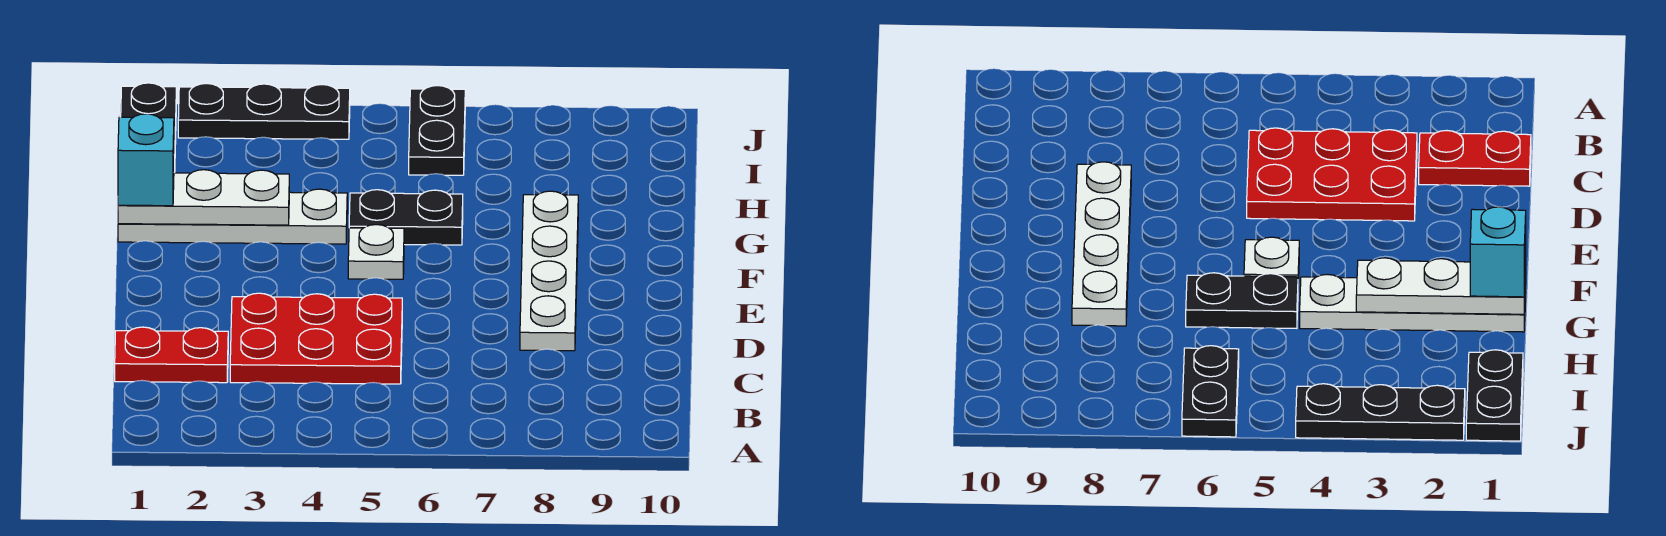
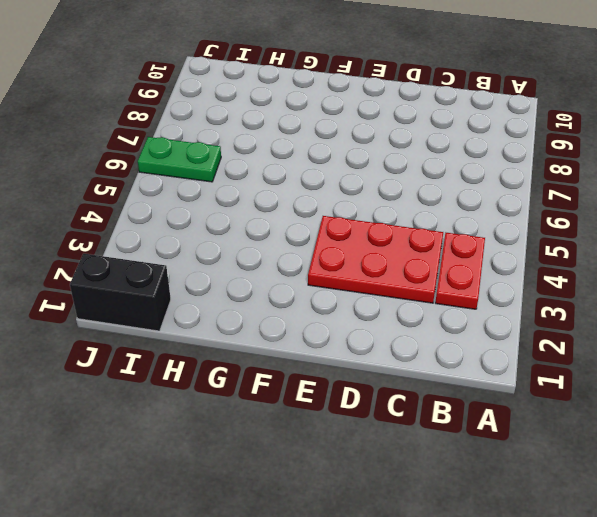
red 1x2 plate [435,233,485,309] -> red 1x2 plate moved to [115,327,228,383]
red 2x3 plate [308,216,443,303] -> red 2x3 plate turned to [230,293,402,384]
black 1x2 brick [70,254,171,331] -> black 1x2 plate [121,83,176,172]
green 1x2 plate [138,137,221,182] -> black 1x2 plate [409,86,465,175]
none -> white 1x4 plate [520,191,578,351]
none -> white 1x1 plate [348,225,404,279]

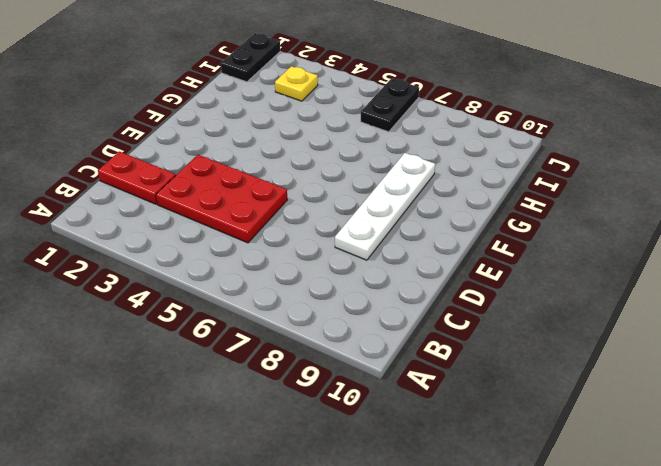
yellow 1x1 plate [275,66,318,101] -> none
none -> white 1x1 plate [348,225,404,279]
none -> white 1x4 plate [118,189,347,244]

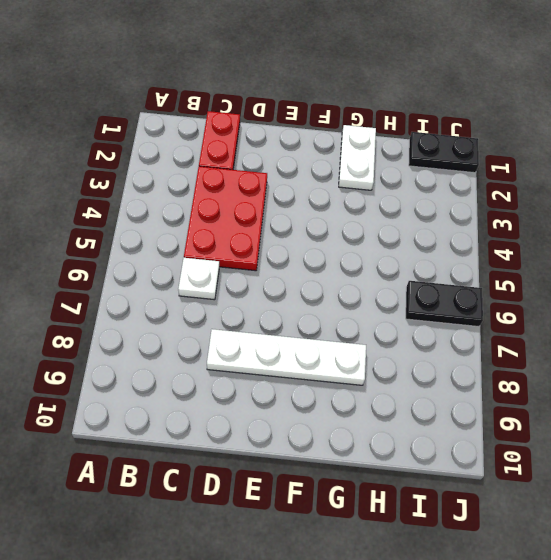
white 1x1 plate [178,258,219,300] -> white 1x1 plate moved to [348,225,404,279]
white 1x2 plate [339,125,376,190] -> white 1x4 plate [118,189,347,244]
none -> black 1x2 plate [349,190,463,245]
none -> black 1x3 plate [178,83,350,139]

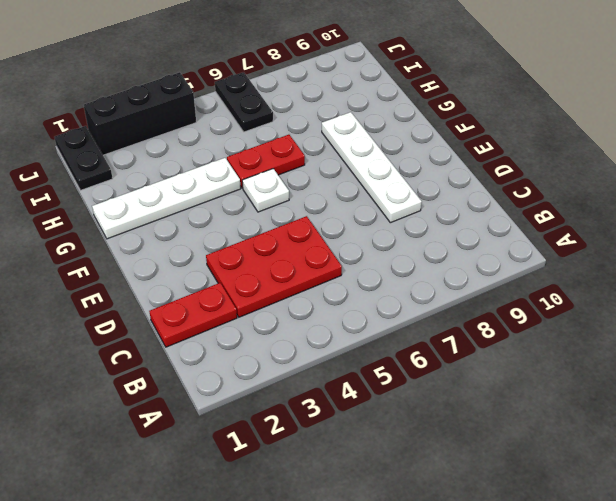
red 1x2 plate [227,135,305,188] -> black 1x2 plate [349,190,463,245]
black 1x3 brick [84,72,196,155] -> black 1x3 plate [178,83,350,139]
none -> white 1x3 plate [118,170,289,225]
none -> cyan 1x1 brick [118,114,174,206]

